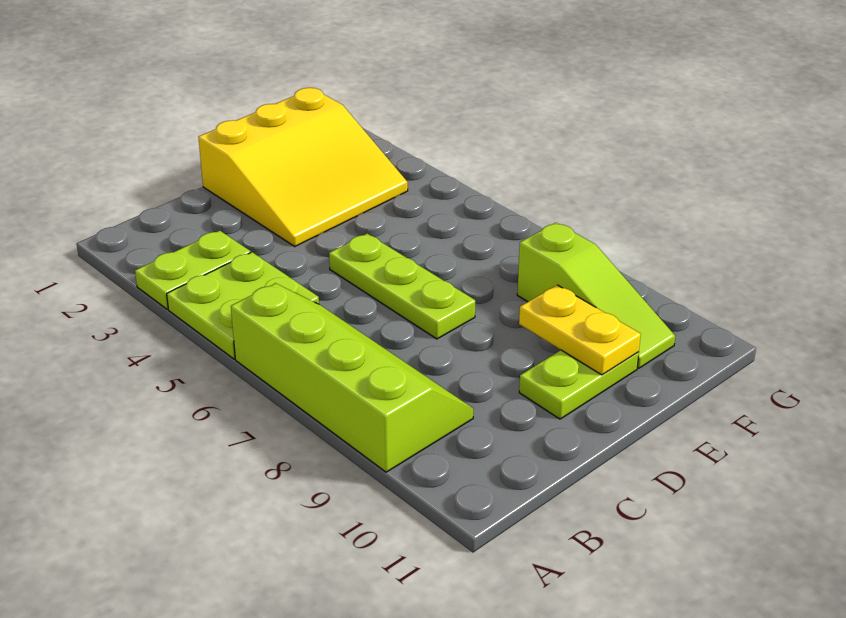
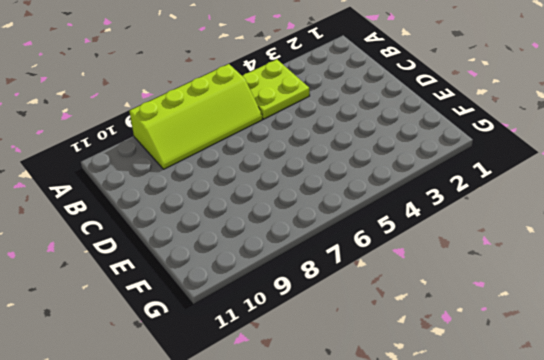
none -> lime 1x2 plate [135,231,251,309]
none -> yellow 3x3 slope [198,88,408,246]

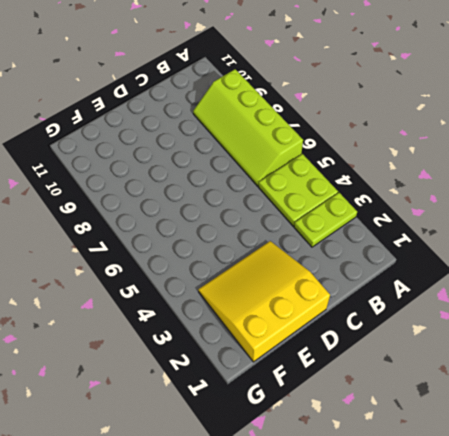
none -> lime 1x3 plate [329,234,475,339]
none -> lime 1x2 plate [519,350,639,419]

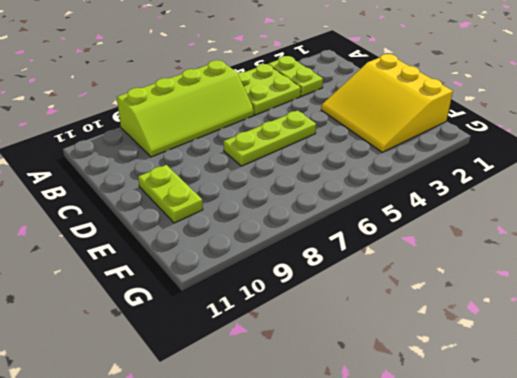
none -> lime 1x3 slope [517,223,675,368]
none -> yellow 1x2 plate [519,285,641,375]

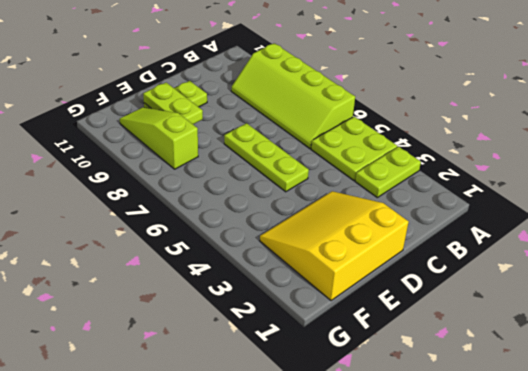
lime 1x2 plate [143,83,203,124] -> yellow 1x2 plate [519,285,641,375]

